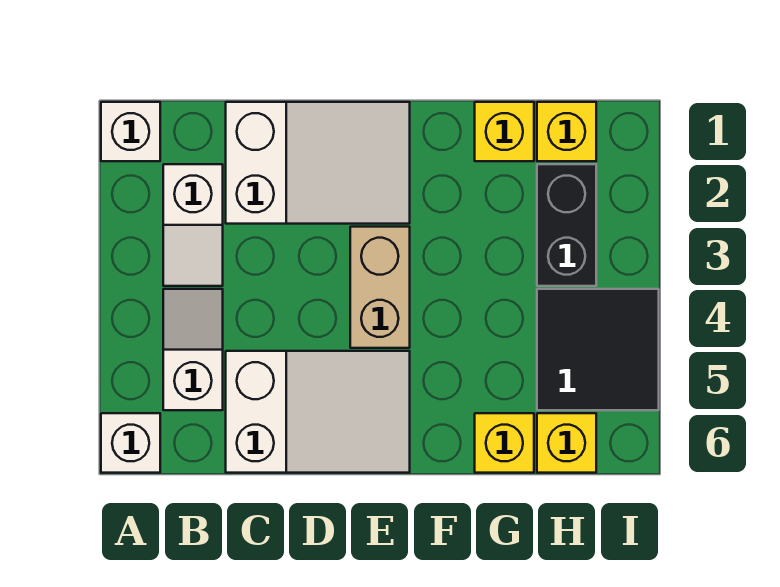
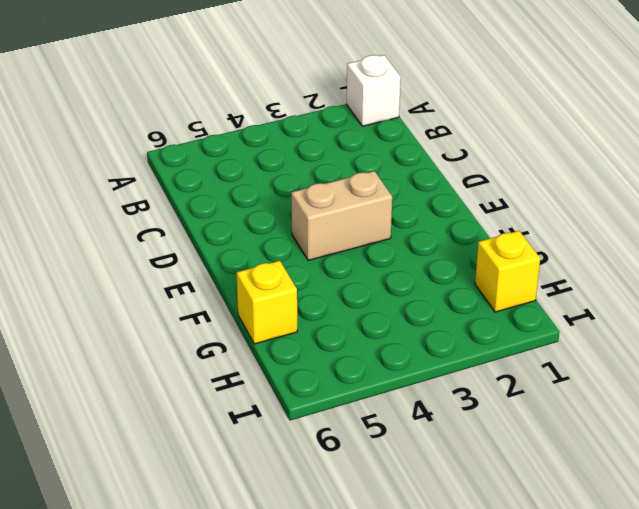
none -> white 1x1 brick [101,413,160,473]
none -> white 1x2 slope [163,164,223,286]
none -> white 1x2 slope [163,289,223,410]

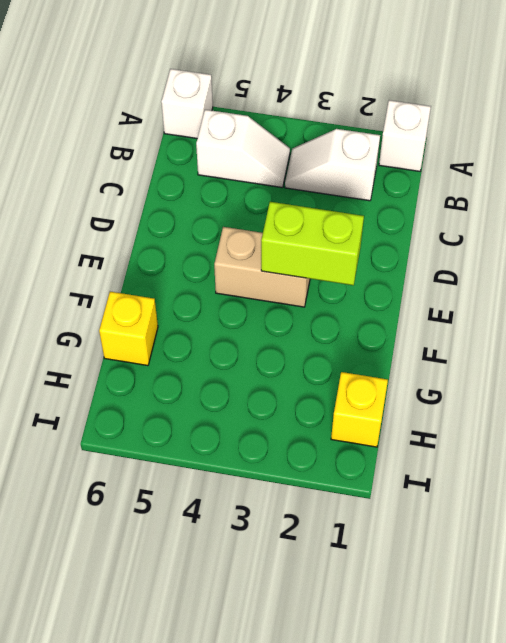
lime 1x2 brick [261,202,364,285] -> none
none -> white 2x3 slope [226,102,410,224]
none -> white 2x3 slope [226,351,410,473]
none -> yellow 1x1 brick [475,102,534,161]

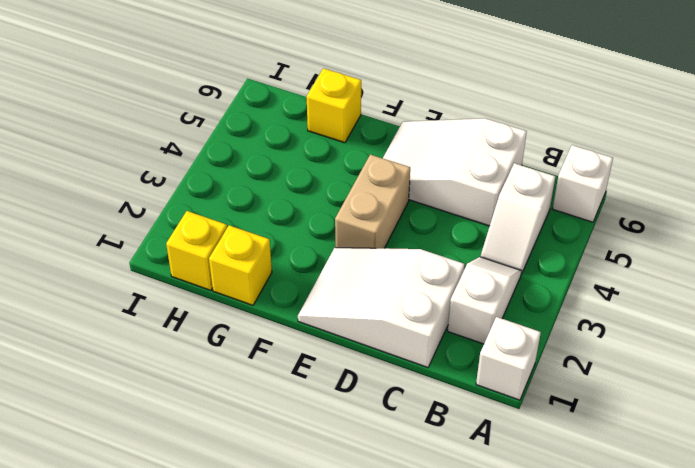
none -> black 1x2 brick [537,164,596,286]
none -> black 2x2 tile [537,289,659,410]
none -> yellow 1x1 brick [537,413,596,473]

